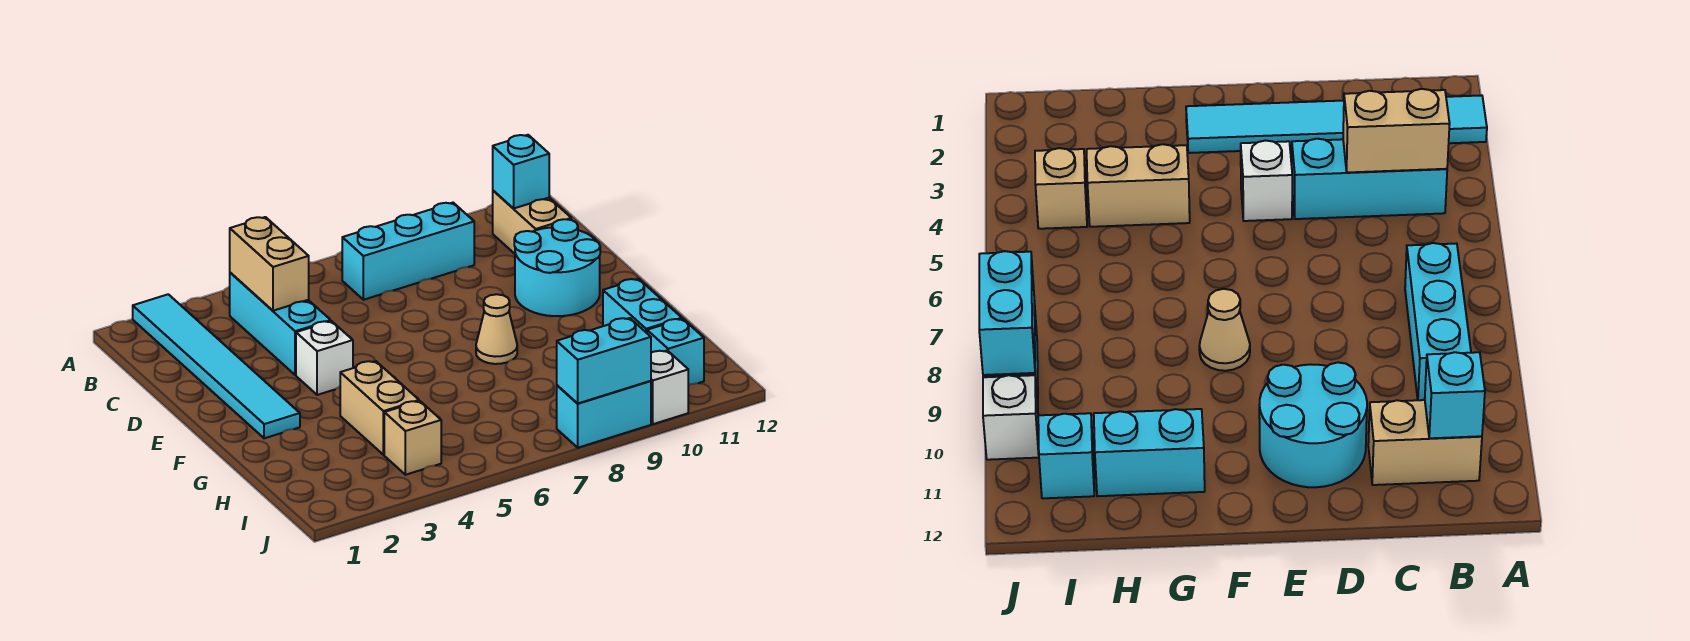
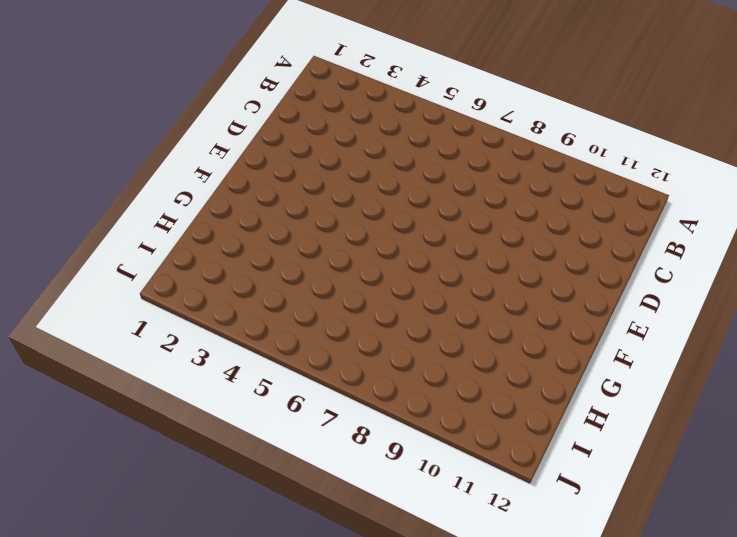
none -> cyan 1x6 tile [133,294,300,438]
none -> cyan 1x3 brick [230,273,331,375]
none -> cyan 1x3 brick [342,203,474,300]

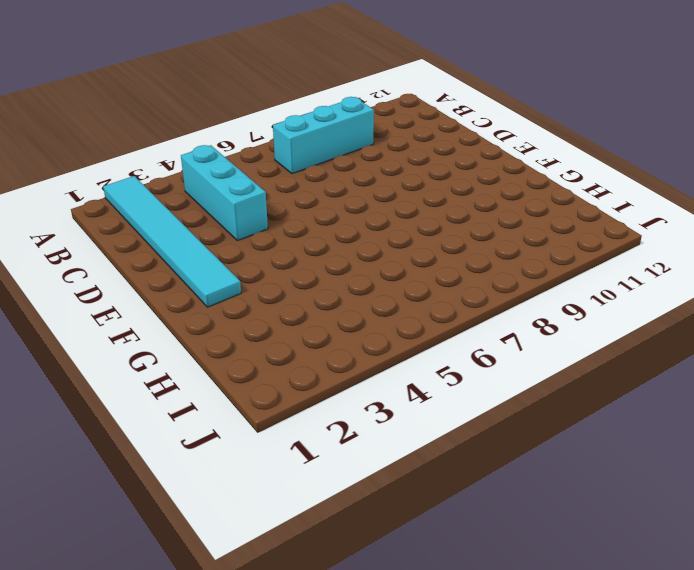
none -> tan 1x2 brick [493,191,571,254]
none -> cyan 2x2 round brick [514,219,600,316]
none -> white 1x1 brick [296,321,353,395]

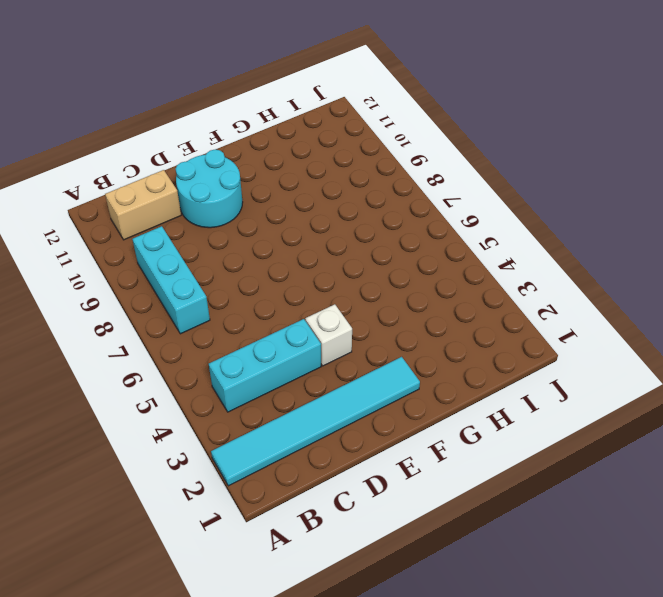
none -> tan 1x1 cone [476,294,517,364]
none -> tan 1x2 brick [340,361,419,455]
none -> cyan 1x2 brick [603,279,682,333]

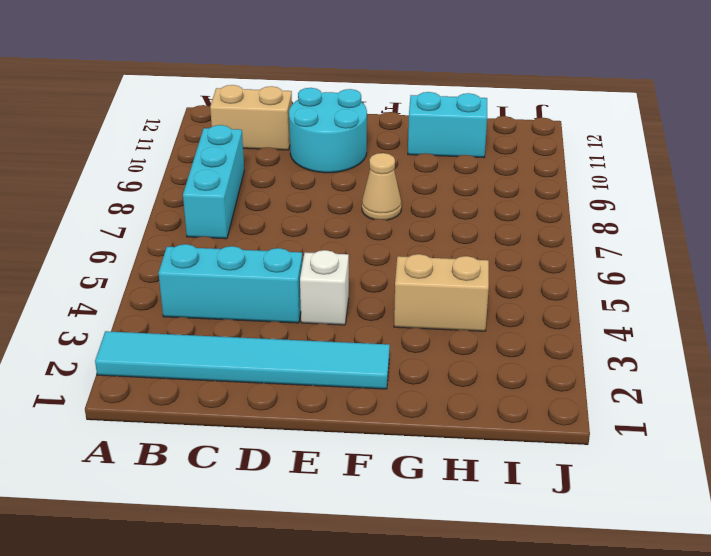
none -> tan 1x1 brick [384,401,441,475]
none -> cyan 1x1 brick [647,319,704,386]
none -> cyan 1x2 brick [557,381,651,448]

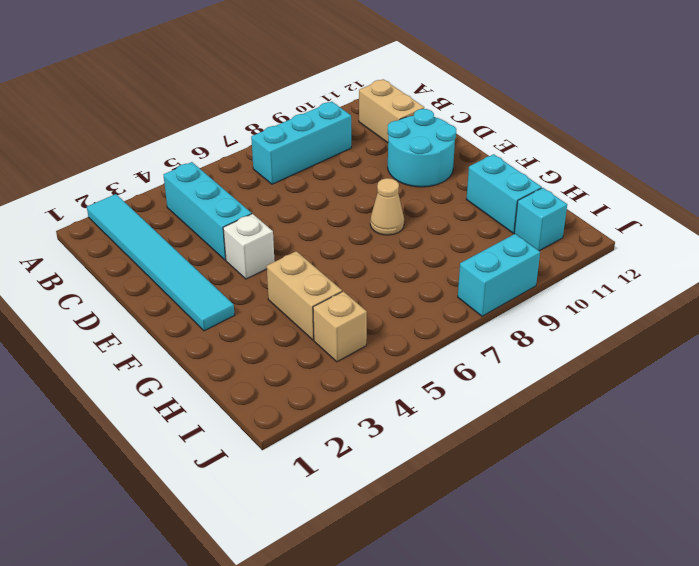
none -> white 1x1 brick [651,350,688,424]
none -> tan 1x2 brick [230,217,309,311]
none -> cyan 1x1 brick [493,135,549,209]

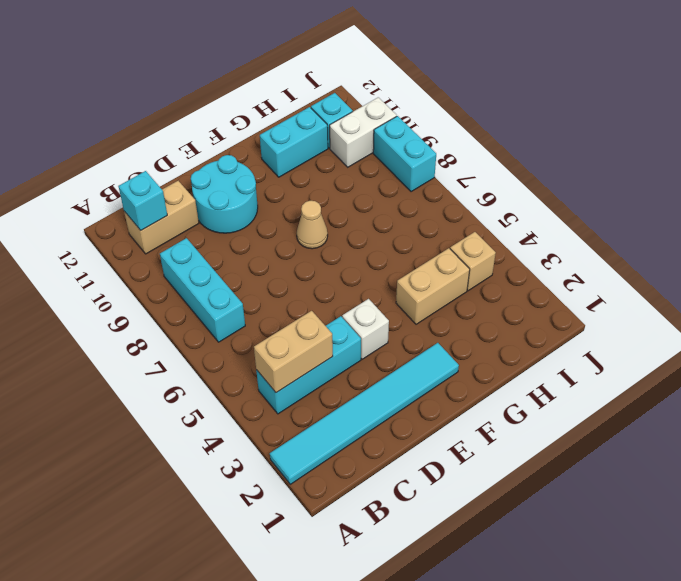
white 1x2 brick [330,97,397,167] -> white 1x1 brick [651,350,688,424]
none -> cyan 1x2 brick [557,318,651,404]

